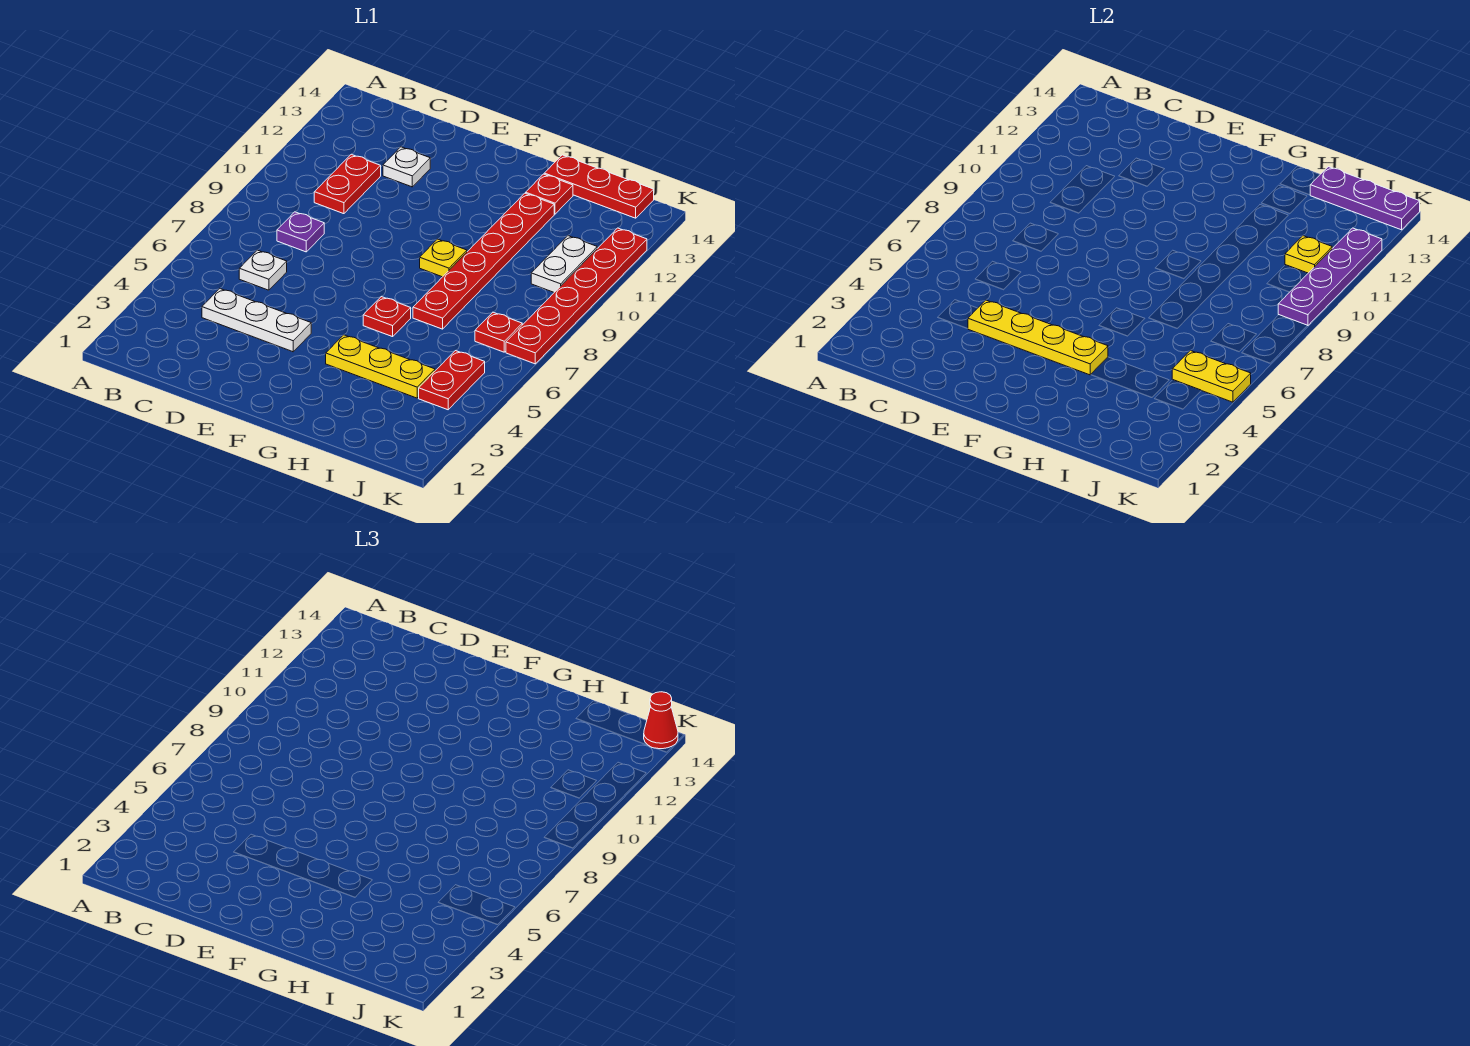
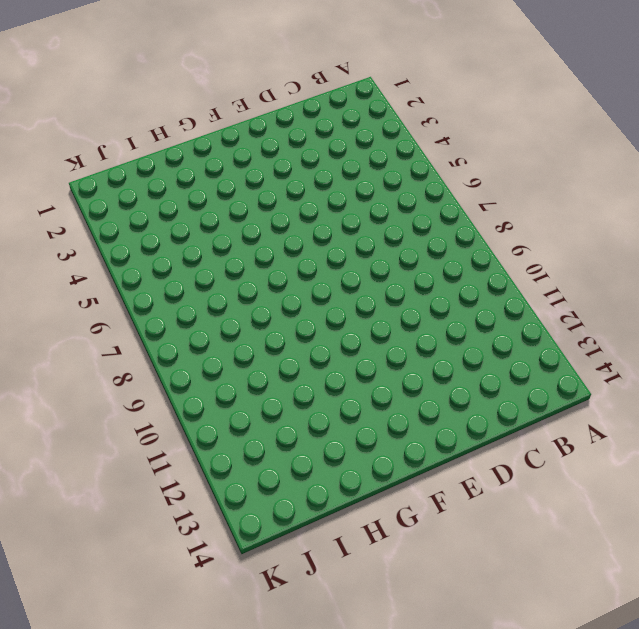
none -> white 1x3 plate [202,289,311,352]
none -> white 1x1 plate [239,250,287,290]
none -> purple 1x1 plate [277,212,324,252]

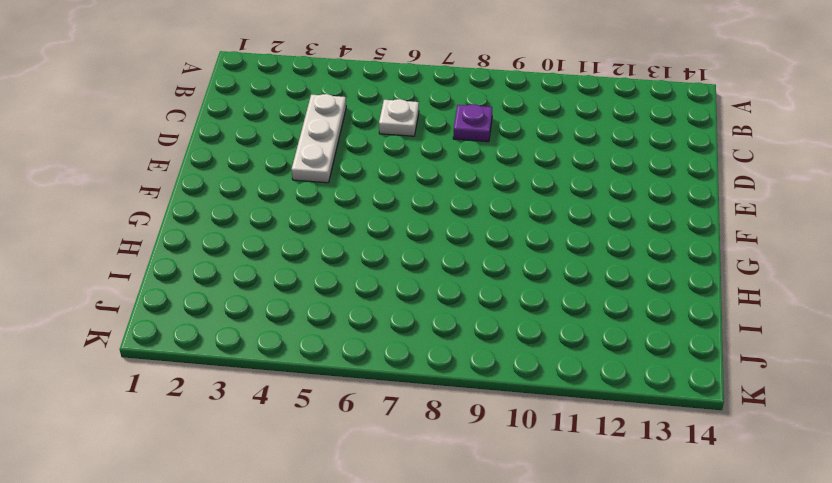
none -> red 1x2 plate [314,154,381,214]
none -> white 1x1 plate [383,147,430,187]
none -> yellow 1x3 plate [326,335,435,398]

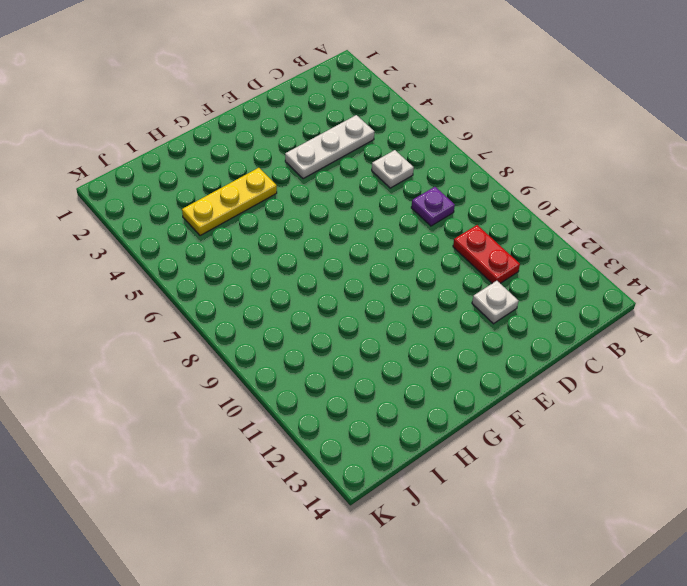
none -> red 1x1 plate [363,296,411,337]
none -> yellow 1x1 plate [420,239,467,277]
none -> red 1x6 plate [413,193,554,329]

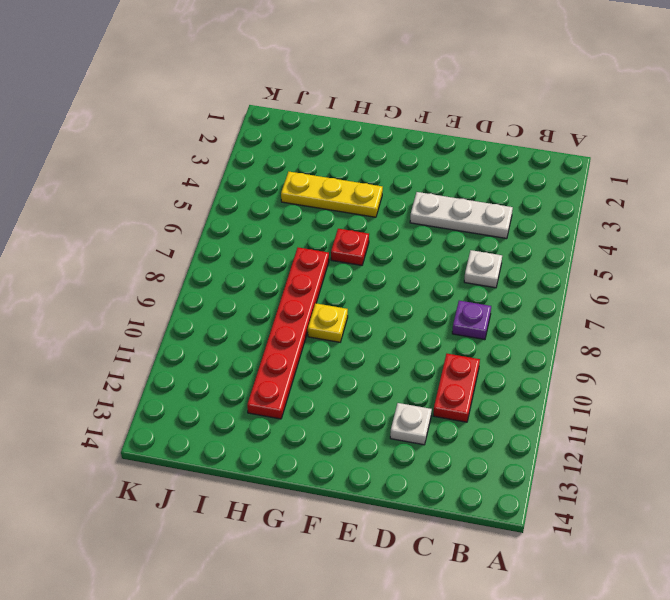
none -> red 1x1 plate [526,174,573,214]
none -> red 1x3 plate [544,155,654,218]
none -> red 1x2 plate [419,351,485,410]

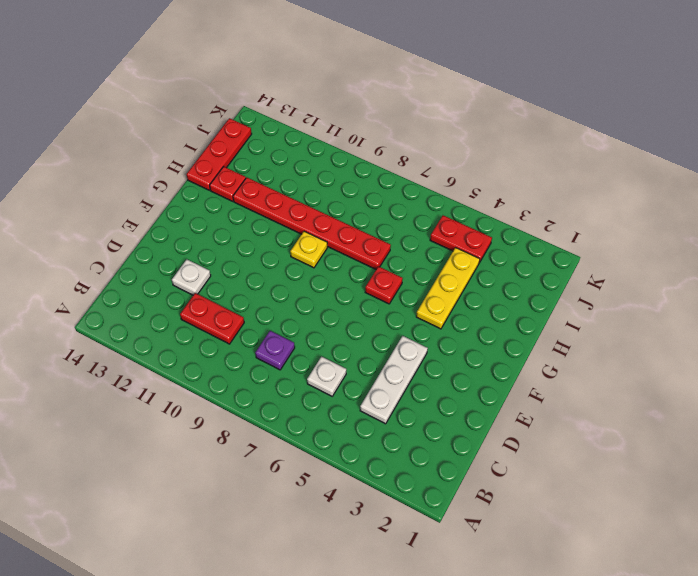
none -> red 1x1 plate [475,312,522,352]
none -> white 1x2 plate [531,236,597,292]
none -> red 1x6 plate [506,228,647,364]

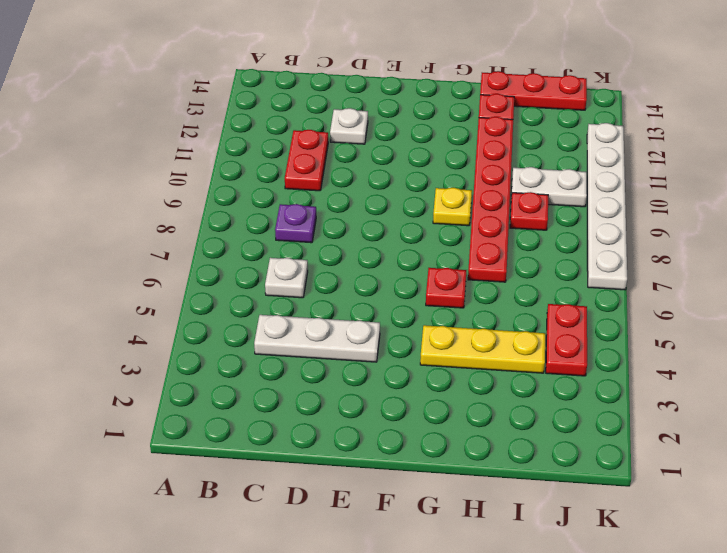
red 1x1 plate [510,192,548,230] -> red 1x1 plate moved to [475,312,522,352]
white 1x2 plate [511,167,587,207] -> white 1x2 plate turned to [531,236,597,292]
white 1x6 plate [587,123,627,290] -> red 1x6 plate [506,228,647,364]
none -> yellow 1x4 plate [968,300,1108,375]
none -> purple 1x3 plate [1310,167,1420,230]
none -> yellow 1x2 plate [1172,351,1251,402]

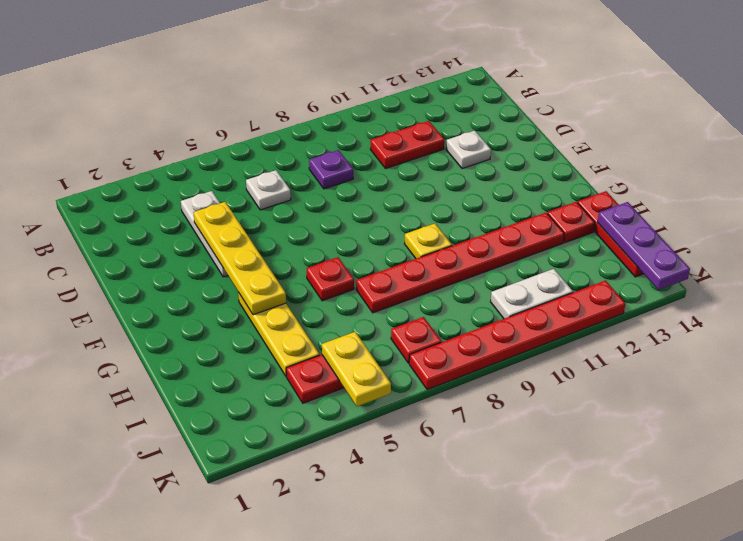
none -> yellow 1x1 plate [1285,236,1332,273]
none -> purple 1x4 plate [1278,228,1382,326]
none -> red 1x1 cone [644,692,678,749]

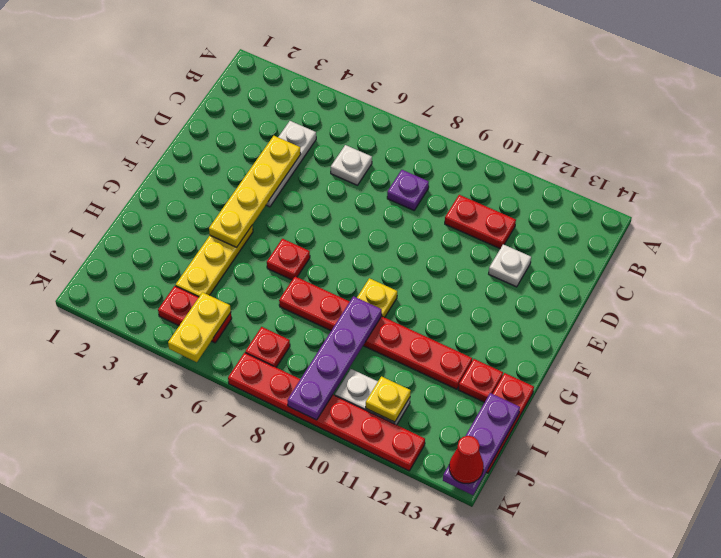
purple 1x4 plate [287,296,382,420] -> purple 1x4 plate turned to [1278,228,1382,326]

